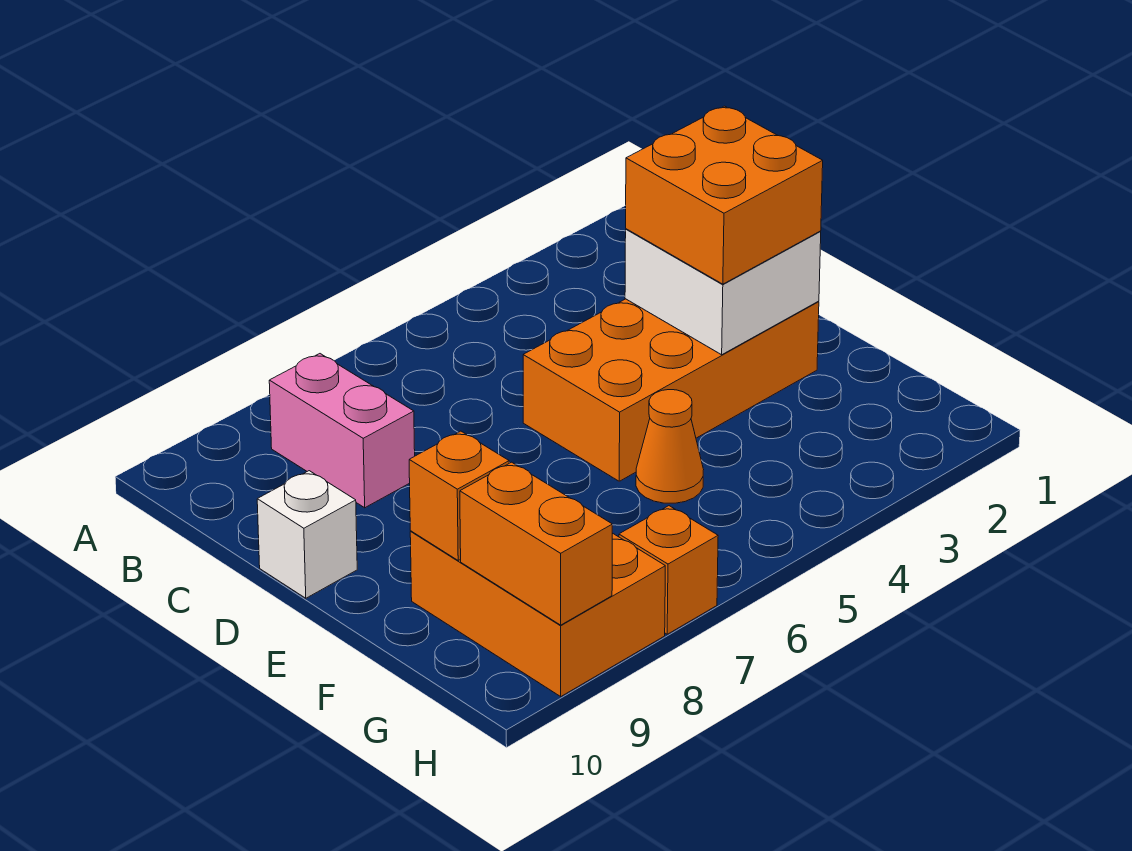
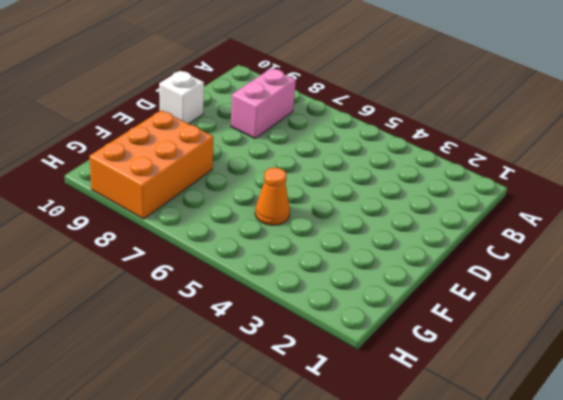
none -> orange 2x4 brick [523,299,819,481]
none -> orange 1x1 brick [619,506,718,634]

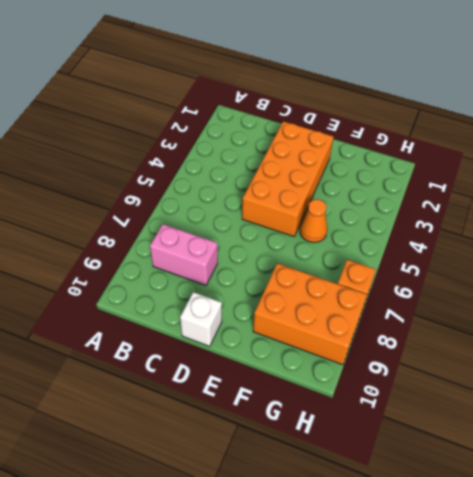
none -> white 2x2 brick [625,229,821,355]
none -> orange 1x1 brick [409,431,509,560]

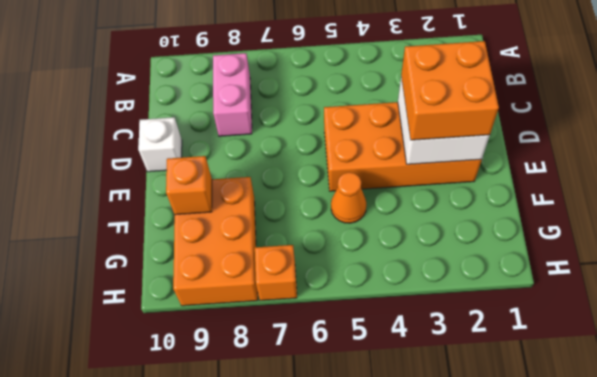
none -> orange 1x2 brick [460,462,612,625]

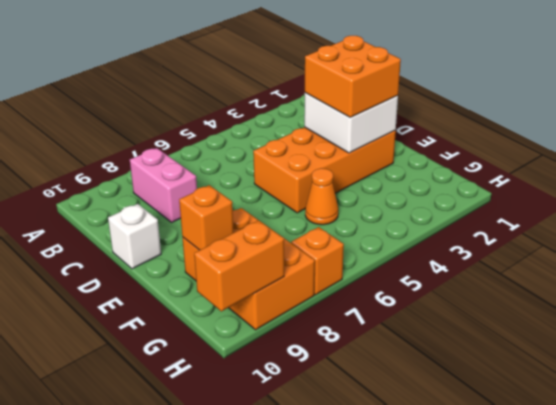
orange 1x2 brick [194,220,284,311] -> orange 1x2 brick turned to [460,462,612,625]

